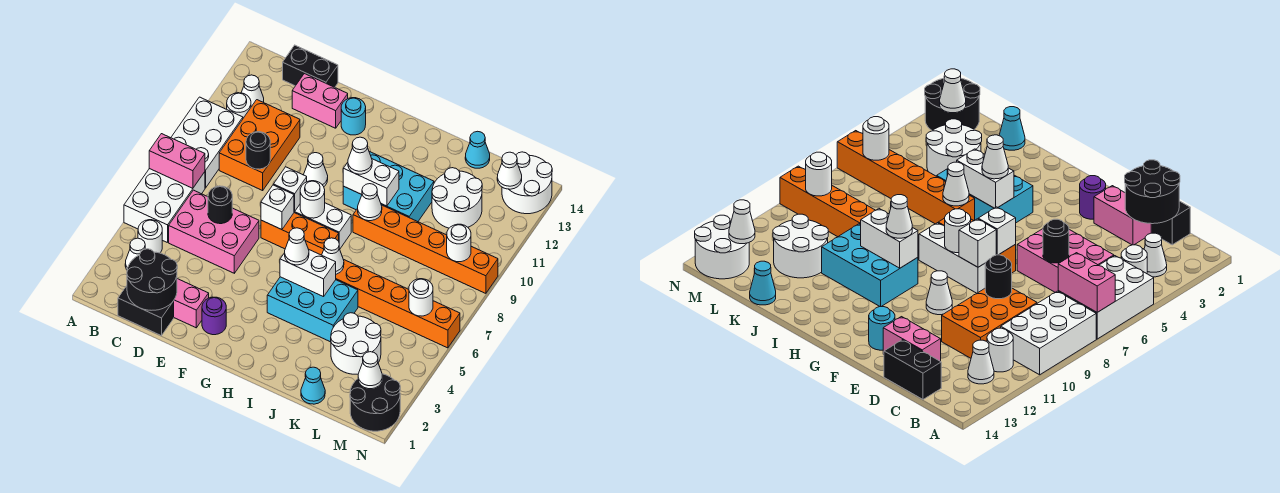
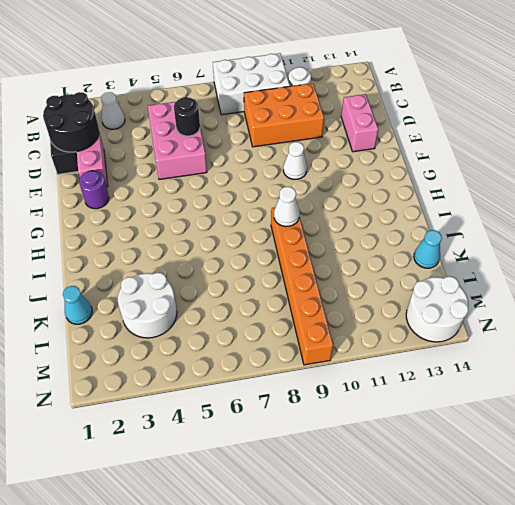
none -> white 2x3 brick [124,169,205,243]
none -> white 1x1 round brick [138,220,162,253]
none -> white 1x1 cone [241,75,264,107]
none -> black 1x2 brick [283,45,338,87]

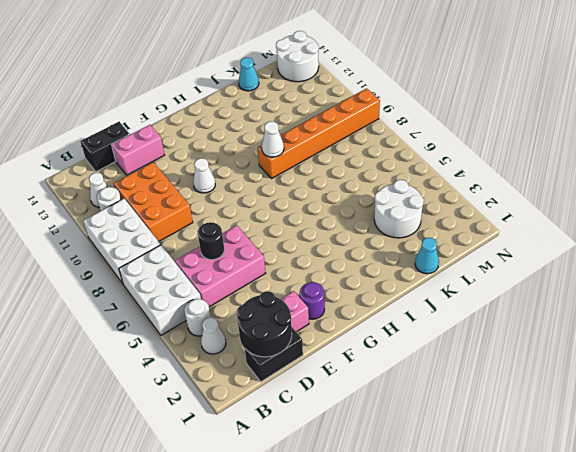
none -> orange 1x3 brick [261,213,339,255]
none -> white 1x3 brick [294,203,351,249]
none -> cyan 1x1 round brick [341,98,366,135]
none -> cyan 2x3 brick [267,277,358,342]

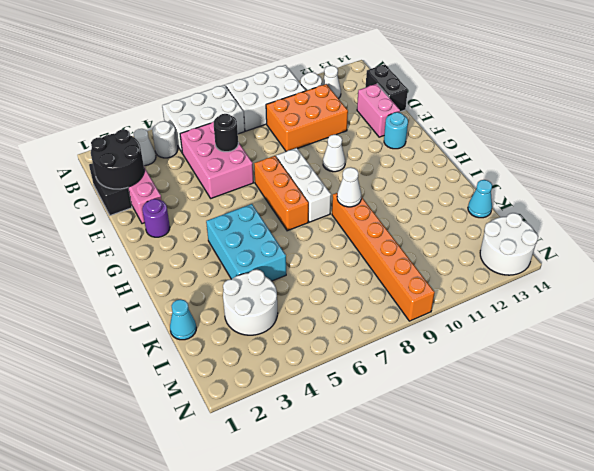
none -> cyan 2x3 brick [343,151,434,222]
none -> orange 1x6 brick [336,259,460,348]
none -> white 2x2 round brick [432,168,482,228]
none -> black 2x2 round brick [350,374,400,431]

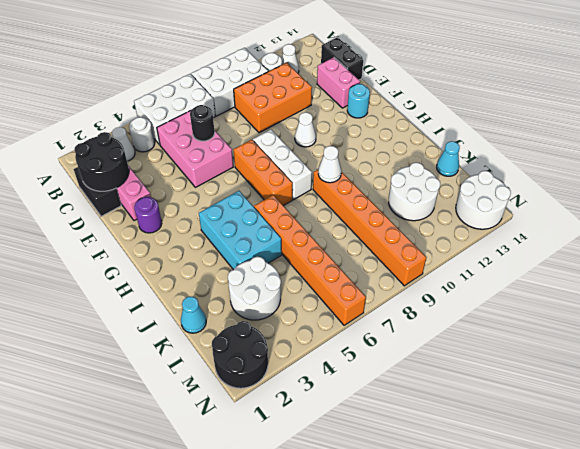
none -> cyan 2x3 brick [343,151,434,222]
none -> pink 1x2 brick [149,134,205,188]
none -> black 1x1 round brick [246,132,270,169]
none -> white 1x1 brick [261,185,294,230]

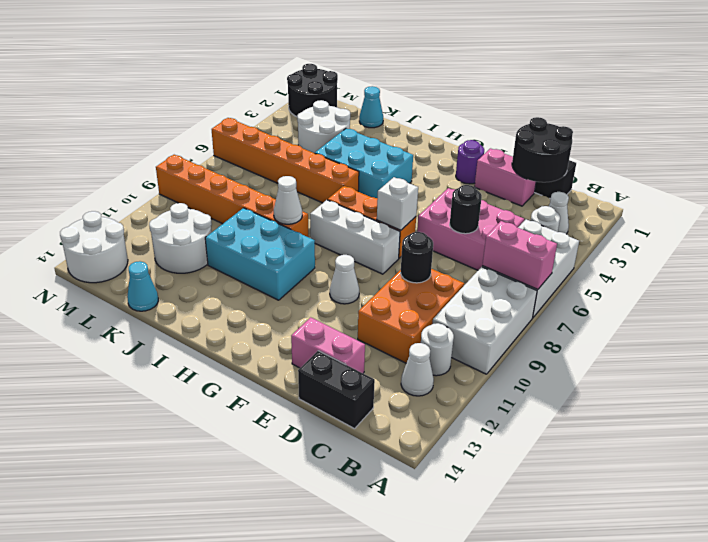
none -> cyan 1x1 round brick [341,98,366,135]
none -> white 1x1 brick [274,167,307,211]
none -> white 1x1 round brick [300,181,325,218]
none -> white 1x2 brick [280,250,336,297]

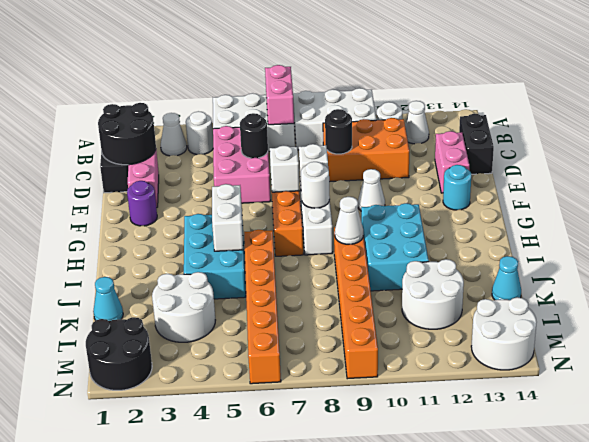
none -> white 1x2 brick [343,159,399,206]
none -> white 1x1 cone [322,238,344,274]
none -> white 1x1 cone [358,352,382,389]
none -> white 1x1 round brick [409,279,433,316]

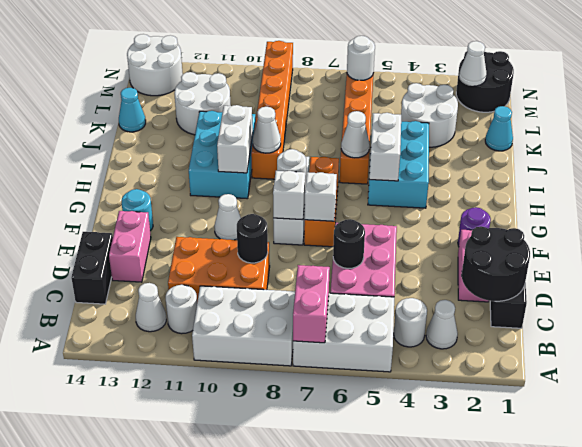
none -> white 1x1 round brick [447,224,471,262]
none -> white 1x1 cone [497,152,522,189]
none -> white 1x1 cone [285,228,309,265]
none -> white 1x1 cone [348,137,372,174]

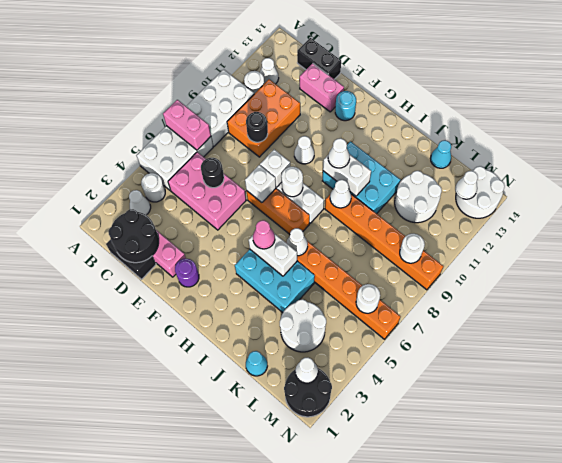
pink 1x1 cone [253,220,275,249] -> white 1x1 cone [285,228,309,265]

